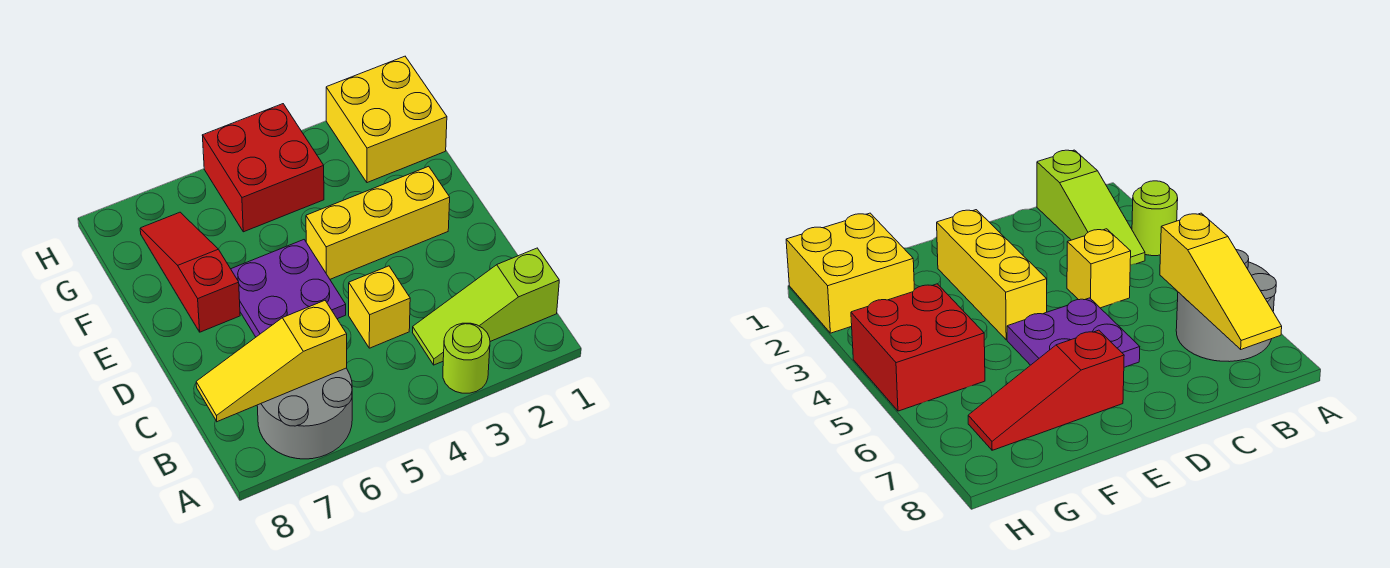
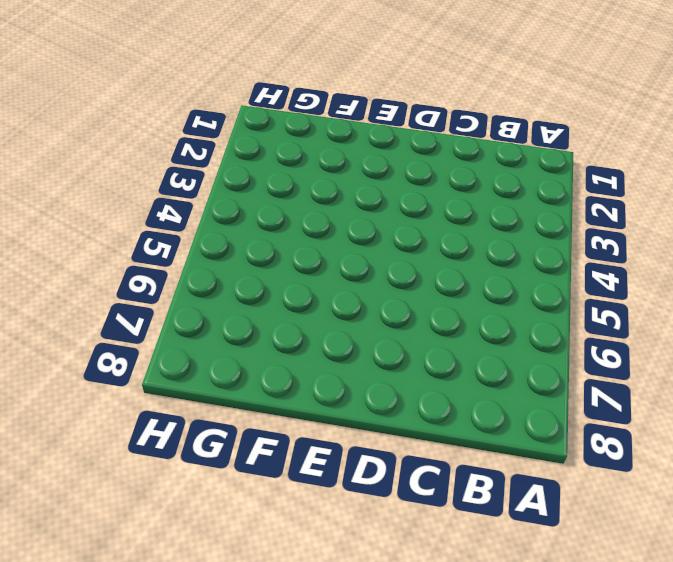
none -> lime 1x1 round brick [443,323,490,393]
none -> grey 2x2 round brick [257,368,352,459]

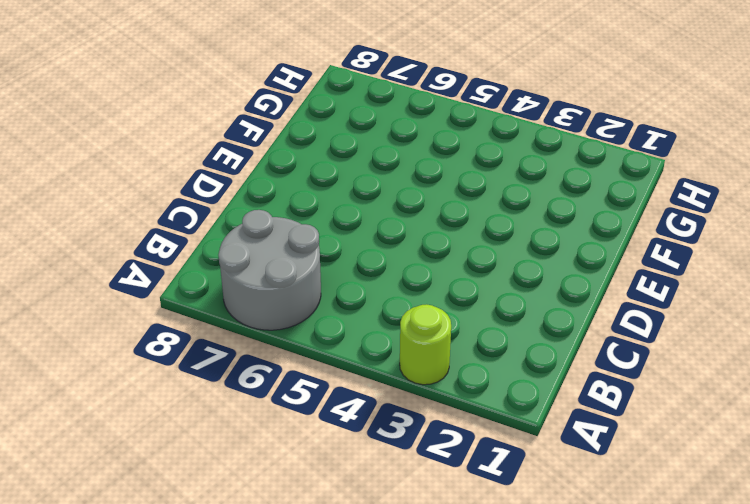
none -> lime 1x3 slope [413,248,559,365]
none -> yellow 1x1 brick [349,266,410,348]

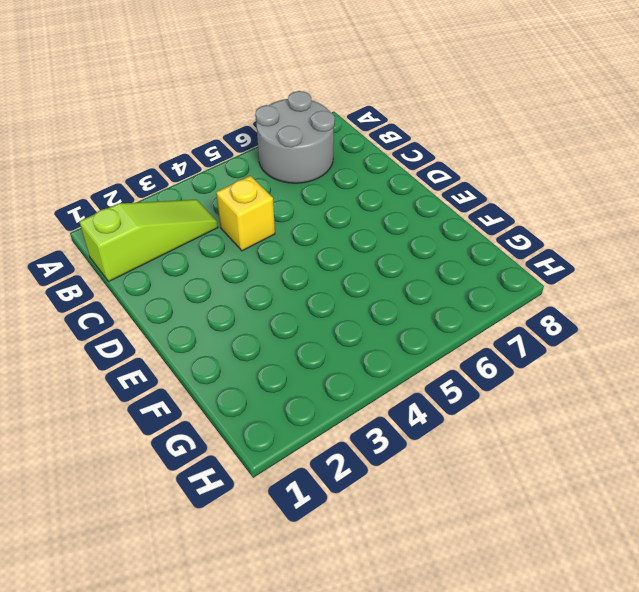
none -> lime 1x1 round brick [443,323,490,393]
none -> purple 2x2 plate [231,240,346,337]

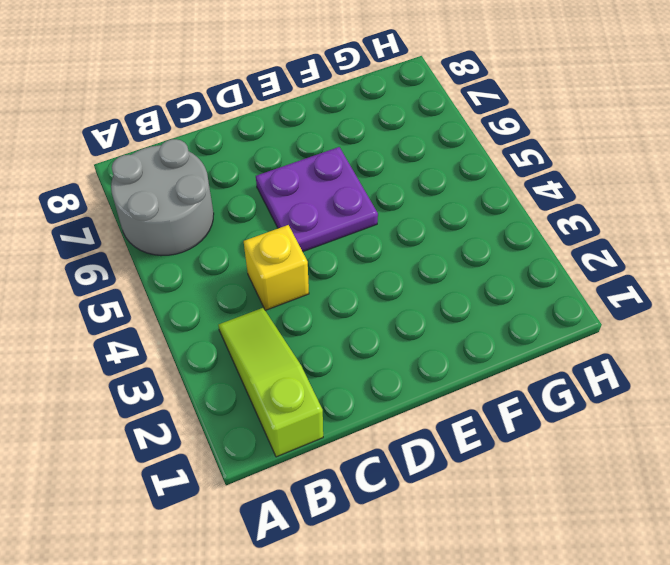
none -> lime 1x1 round brick [443,323,490,393]
none -> yellow 1x3 brick [306,166,450,279]

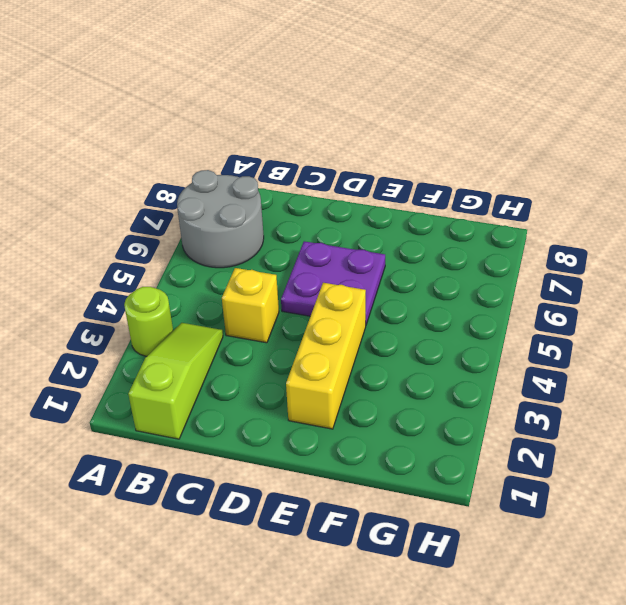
none -> red 1x3 slope [140,212,240,332]
none -> yellow 2x2 brick [326,56,447,183]

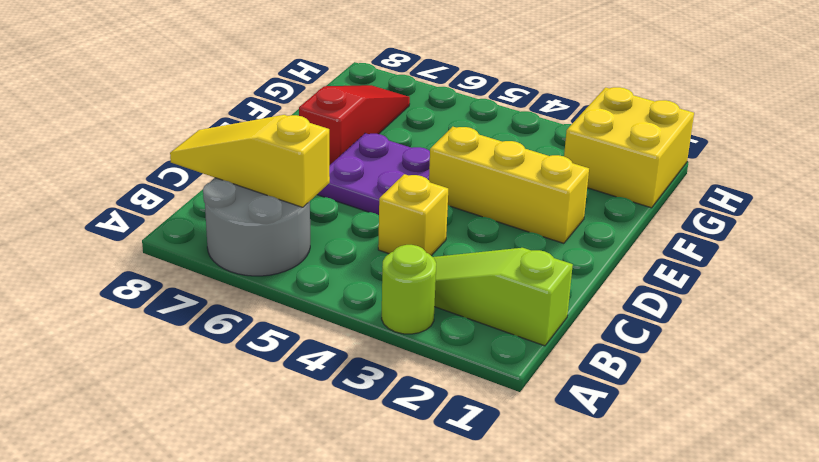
none -> red 2x2 brick [202,104,324,232]

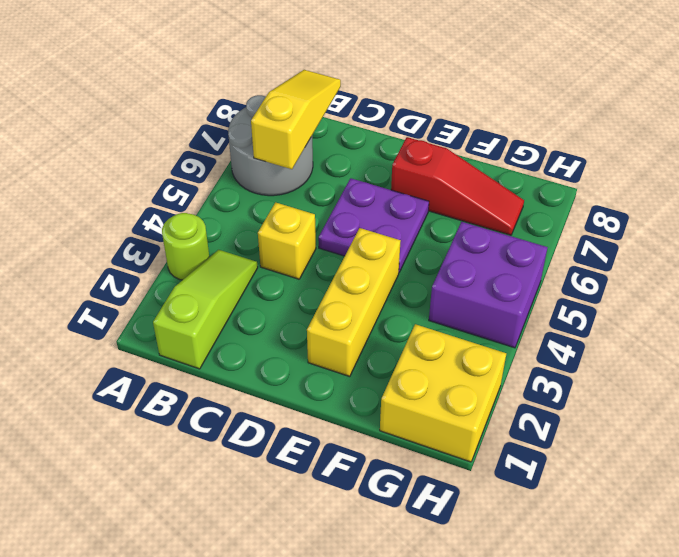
purple 2x2 brick [429,222,548,348] -> red 2x2 brick [202,104,324,232]

